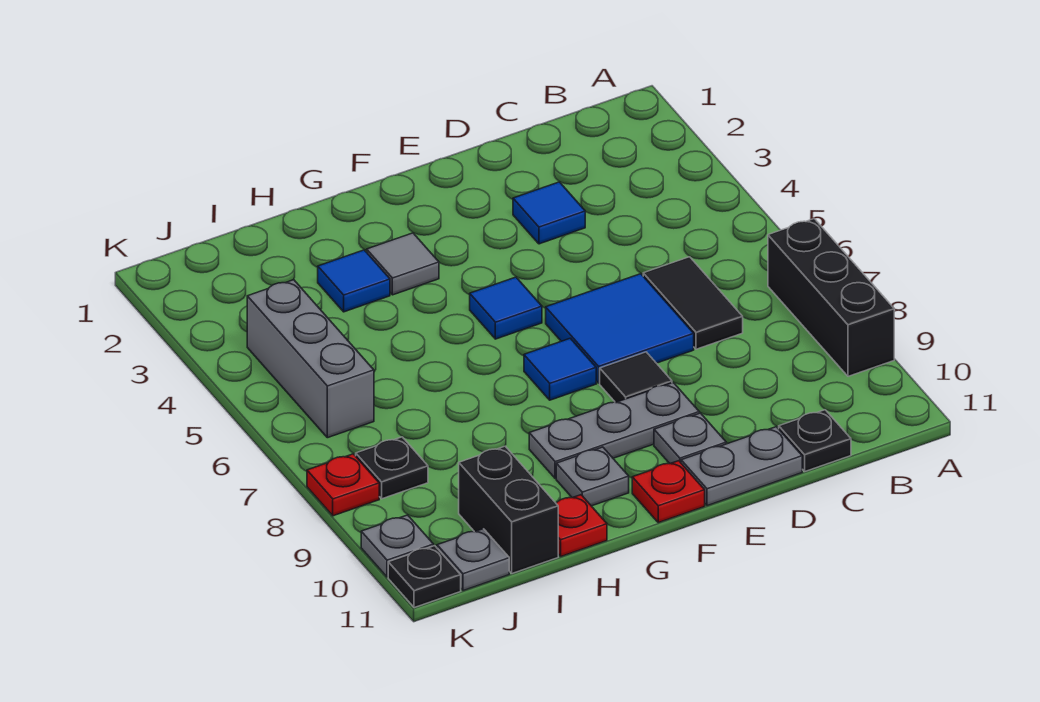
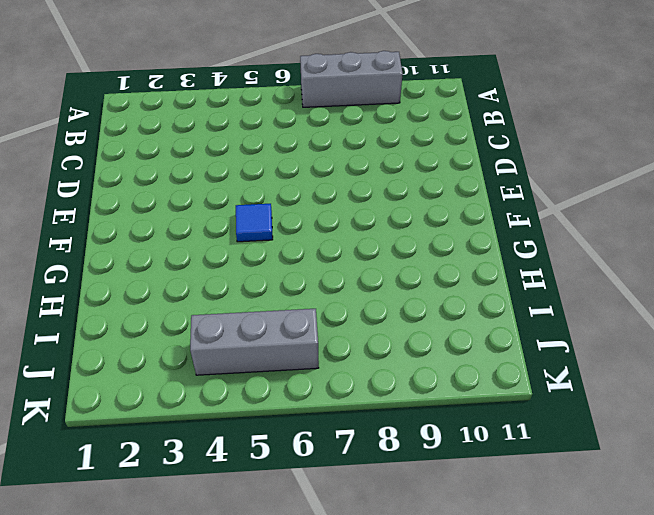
grey 1x3 brick [300,51,403,107] -> black 1x3 brick [768,219,894,376]
none -> black 1x2 tile [643,257,743,349]
none -> black 1x1 plate [779,410,851,471]
none -> blue 1x1 tile [513,182,585,244]

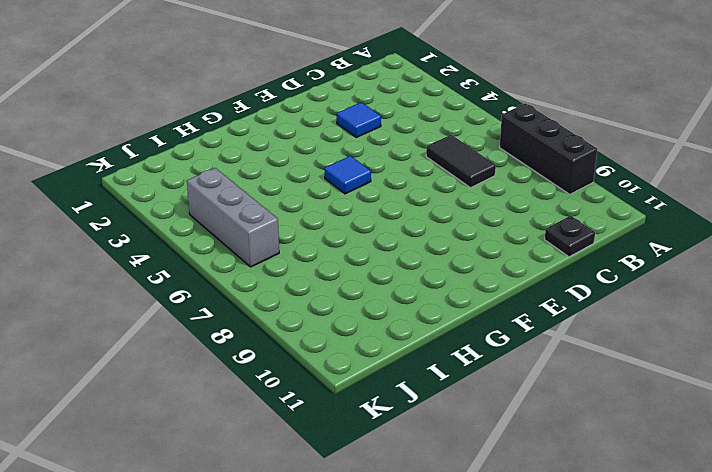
none -> blue 2x2 tile [546,274,694,383]
none -> grey 1x2 plate [681,427,802,506]
none -> black 1x1 tile [600,352,672,402]

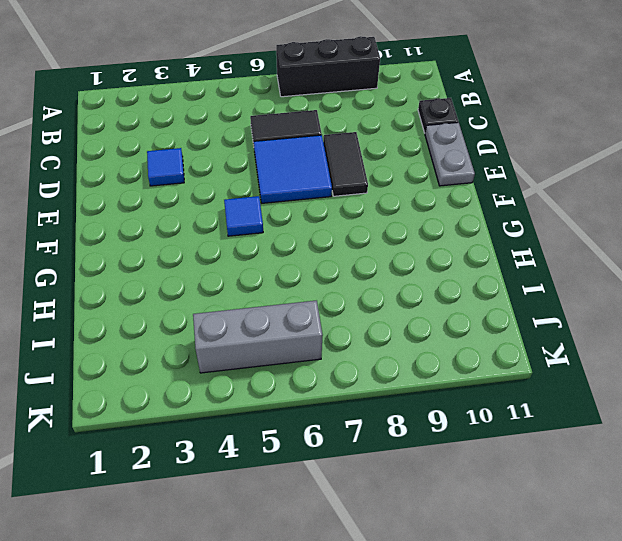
black 1x2 tile [323,132,368,196] -> black 1x1 tile [600,352,672,402]
none -> grey 1x3 plate [529,383,699,478]
none -> grey 1x1 plate [654,413,726,464]
none -> blue 1x1 tile [524,338,596,400]

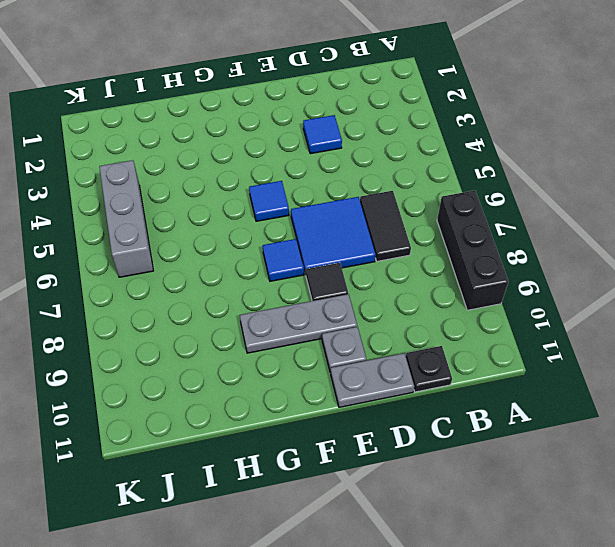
none -> red 1x1 plate [632,461,705,523]
none -> grey 1x1 tile [367,233,439,295]
none -> grey 1x1 plate [556,447,629,506]

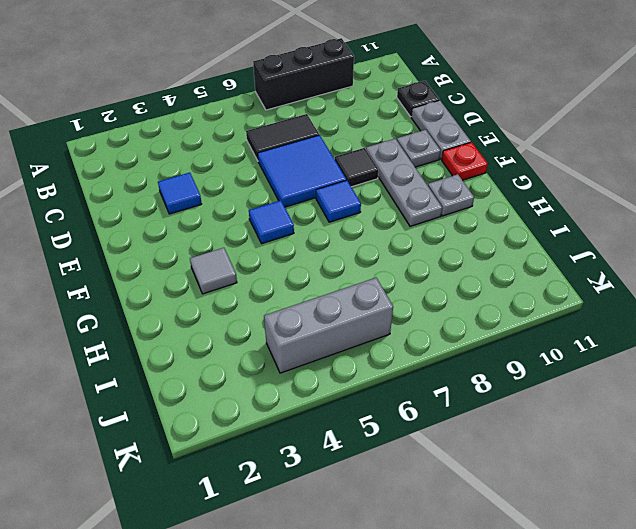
none -> blue 1x1 tile [318,250,390,312]
none -> red 1x1 plate [556,495,607,556]
none -> black 1x2 brick [459,446,558,574]

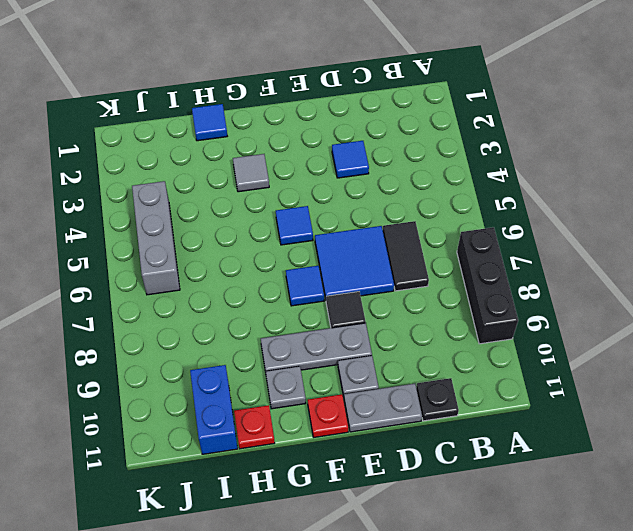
blue 1x1 tile [192,104,227,141] -> blue 1x1 tile moved to [318,250,390,312]
blue 1x2 brick [190,365,238,454] -> black 1x2 brick [459,446,558,574]
none -> black 1x1 plate [356,437,428,499]
none -> grey 1x1 plate [437,529,509,591]
none -> red 1x1 plate [307,454,379,516]

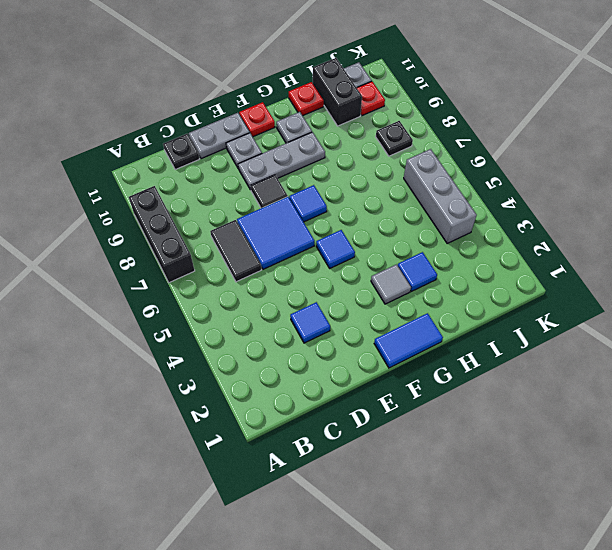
blue 1x2 tile [374,313,443,368] -> none
red 1x1 plate [357,81,385,116] -> red 1x1 plate moved to [307,454,379,516]
none -> grey 1x1 plate [361,515,433,577]
none -> black 1x1 plate [388,546,461,608]

